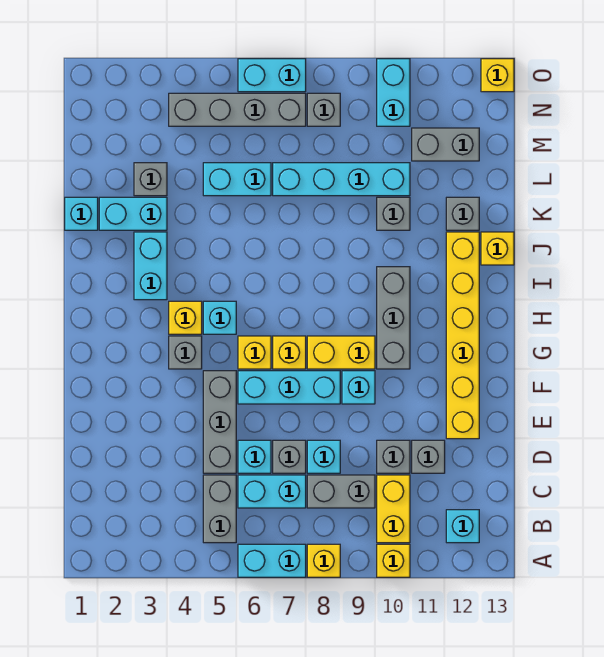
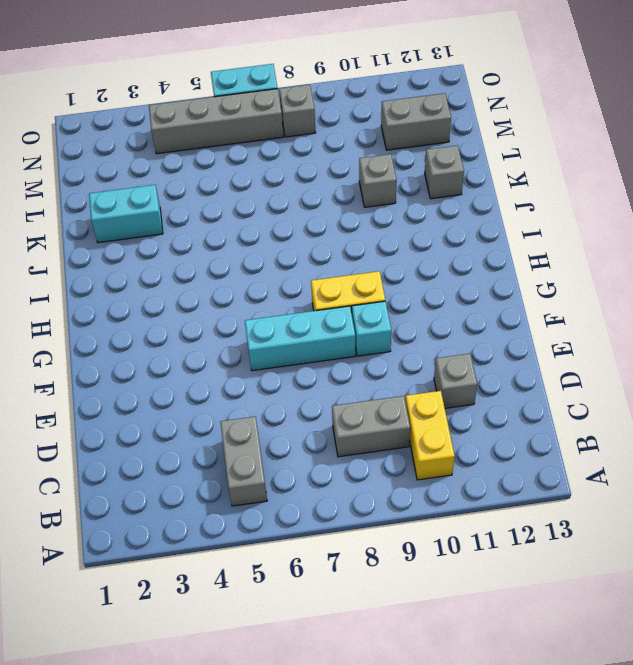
none -> cyan 1x2 brick [238,544,306,577]
none -> yellow 1x1 brick [307,544,340,577]
none -> yellow 1x1 brick [377,544,410,577]
none -> cyan 1x1 brick [446,510,479,543]

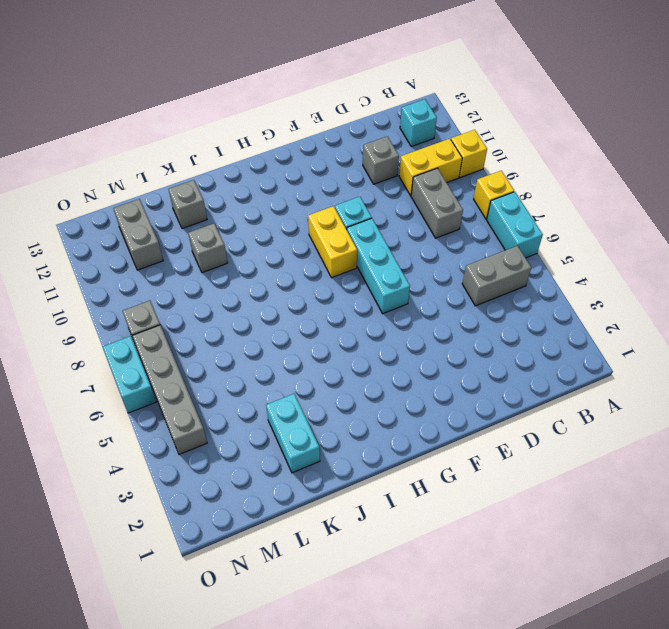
none -> cyan 1x2 brick [238,475,306,508]
none -> grey 1x3 brick [203,371,236,473]
none -> cyan 1x1 brick [238,440,271,473]
none -> grey 1x1 brick [273,440,306,473]

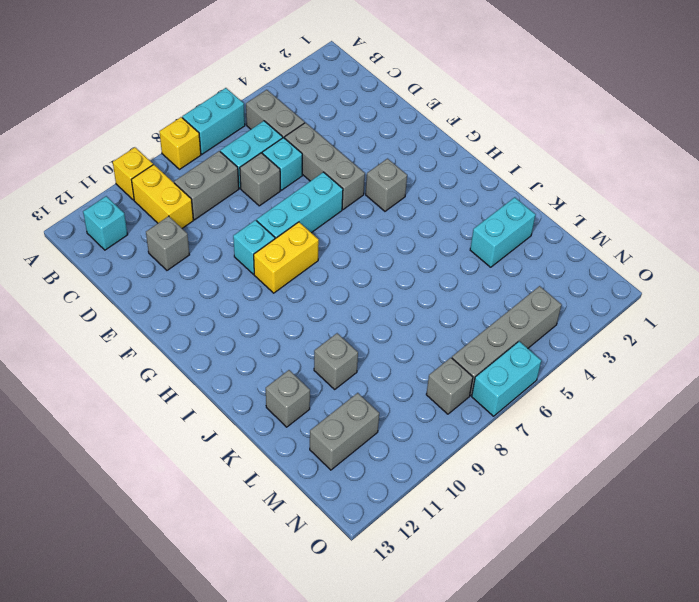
none -> cyan 1x1 brick [307,440,340,473]
none -> grey 1x1 brick [377,440,410,473]
none -> yellow 1x6 brick [446,232,479,439]
none -> yellow 1x1 brick [238,336,271,369]

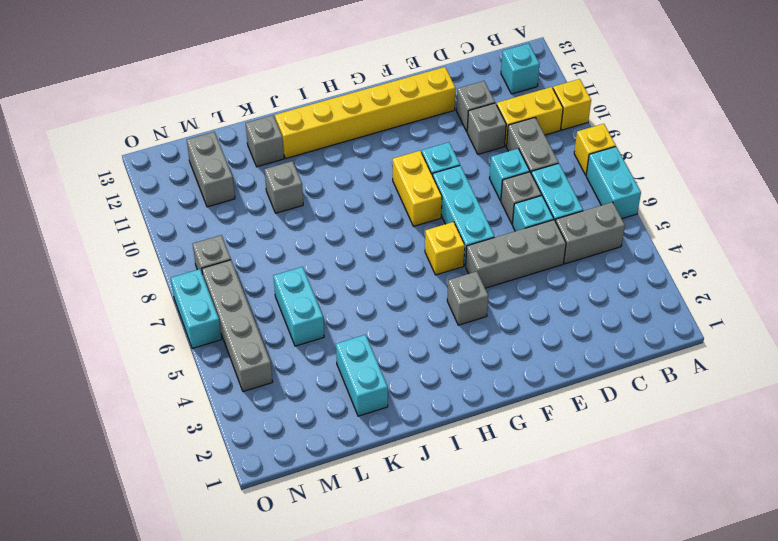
none -> yellow 1x1 brick [273,336,306,369]
none -> grey 1x3 brick [377,267,410,369]
none -> yellow 1x1 brick [169,301,202,334]
none -> cyan 1x1 brick [203,301,236,334]

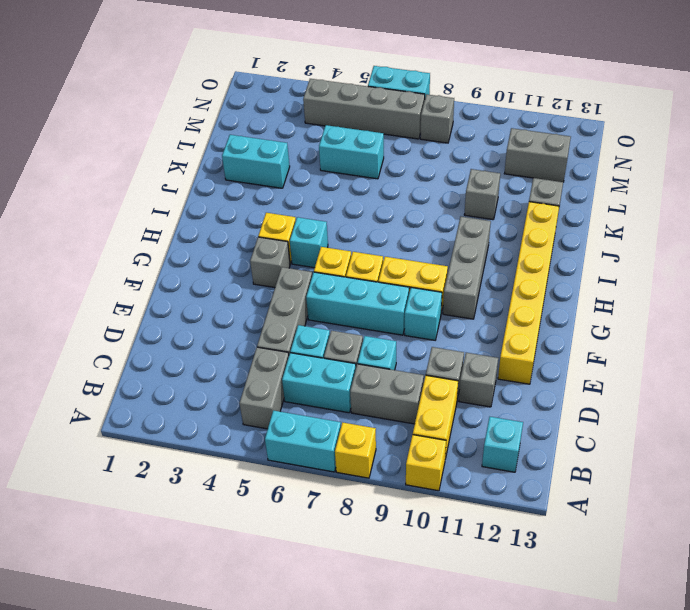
none -> cyan 1x2 brick [134,232,167,300]
none -> yellow 1x1 brick [481,232,514,265]
none -> cyan 1x1 brick [65,197,98,230]
none -> grey 1x1 brick [134,163,167,196]

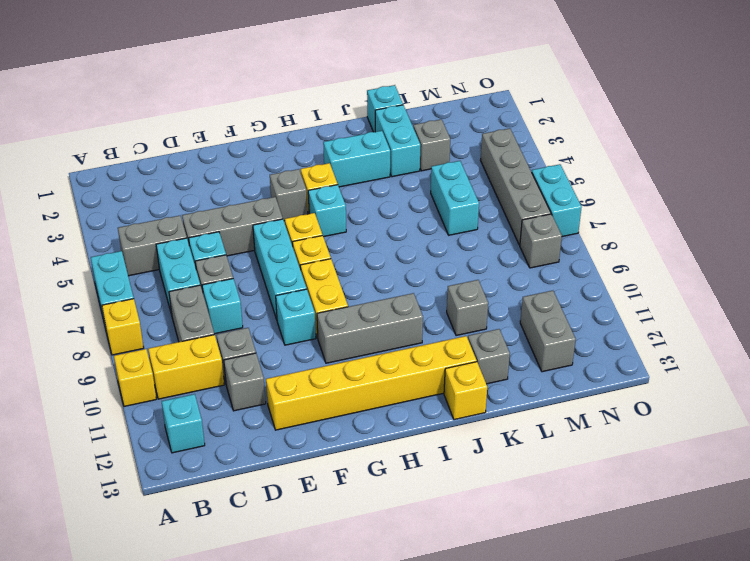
none -> cyan 1x4 brick [273,163,410,196]
none -> cyan 1x2 brick [377,59,410,126]
none -> yellow 1x1 brick [481,59,514,92]

